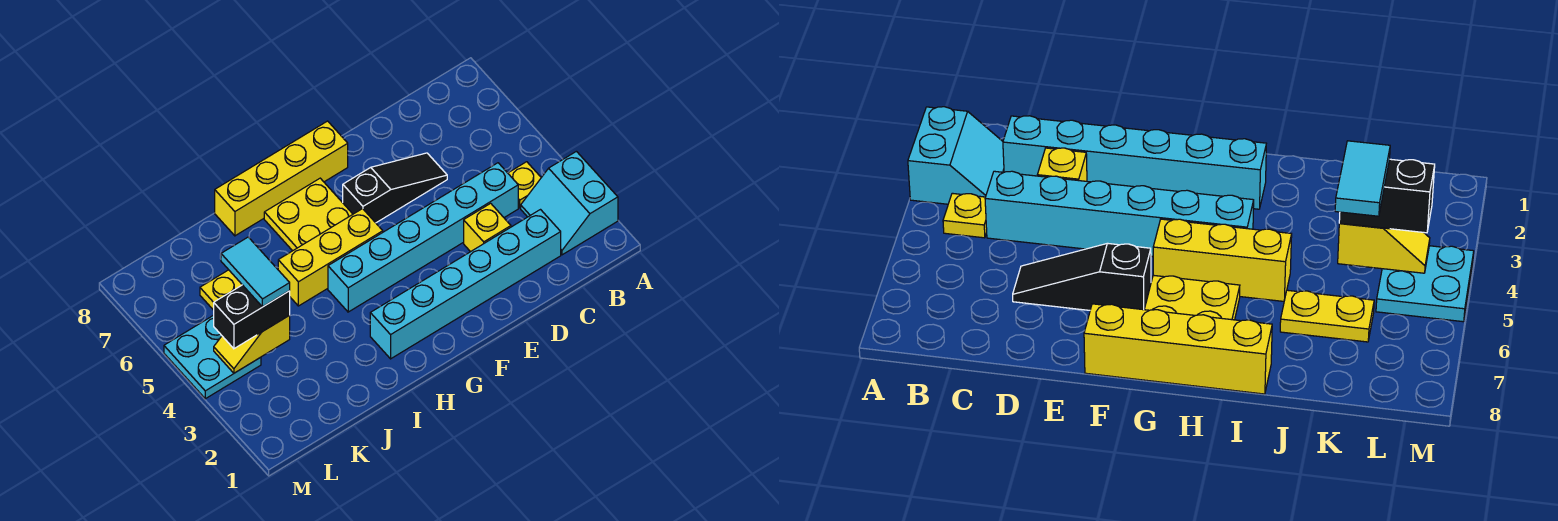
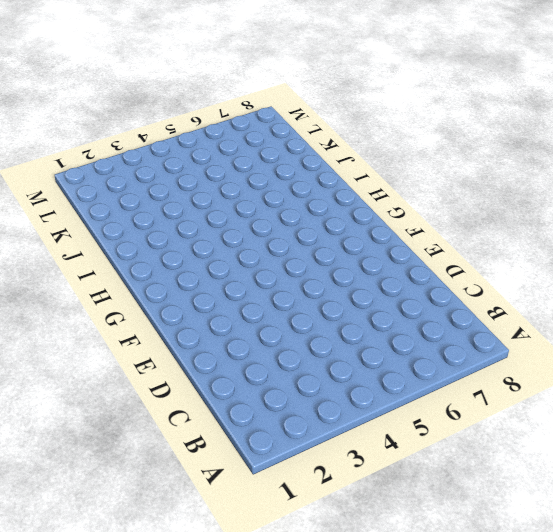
none -> cyan 2x2 slope [521,151,618,255]
none -> yellow 1x1 plate [508,162,541,208]
none -> cyan 1x6 brick [370,210,561,359]

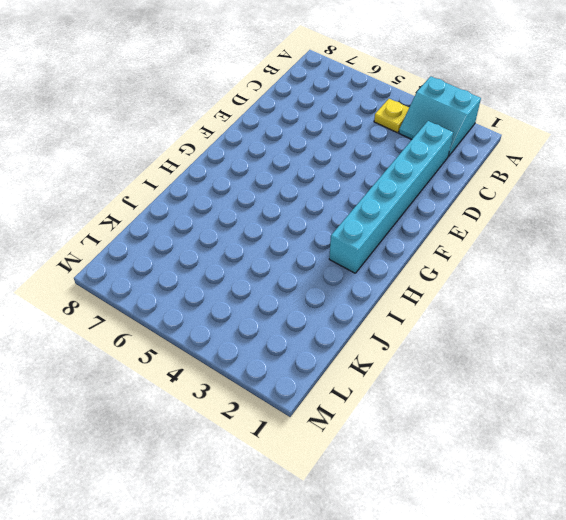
none -> cyan 1x6 brick [328,163,518,312]
none -> yellow 1x1 brick [464,203,511,252]
none -> black 1x3 slope [343,153,447,223]

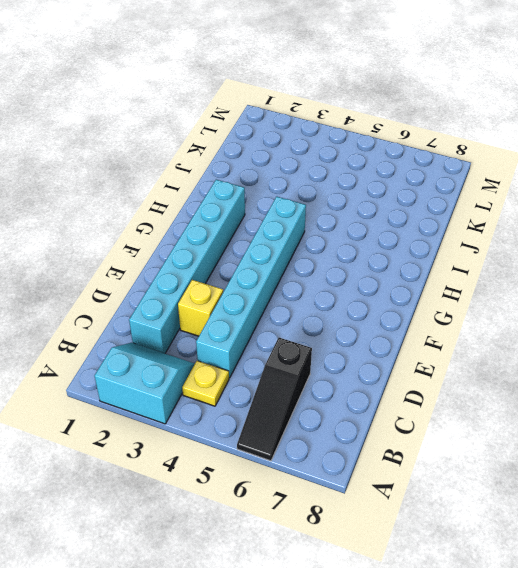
black 1x3 slope [237,338,312,461] -> black 1x3 slope moved to [343,153,447,223]
none -> yellow 1x4 brick [215,121,348,236]
none -> yellow 1x3 brick [278,209,383,306]
none -> yellow 2x2 plate [264,178,353,251]

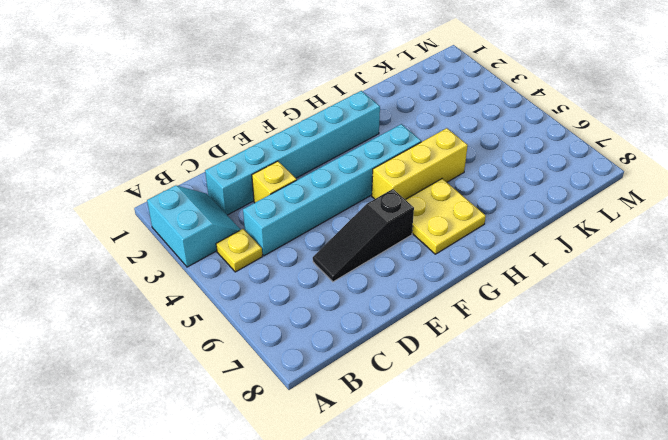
none -> yellow 1x4 brick [215,121,348,236]
none -> yellow 1x2 plate [200,270,242,310]
none -> cyan 2x2 plate [164,315,261,399]

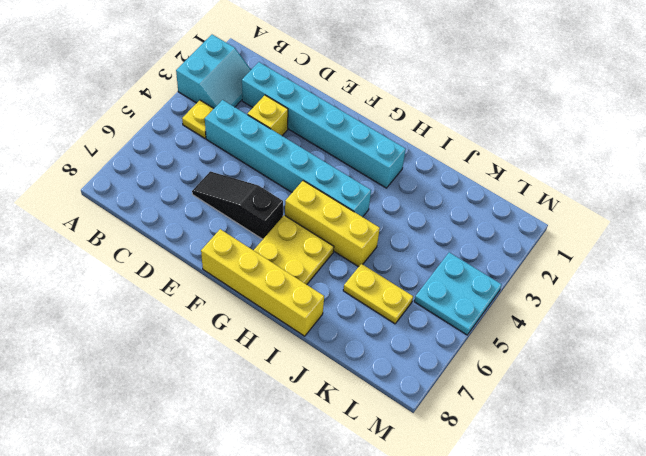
none -> yellow 1x2 slope [214,315,290,373]
none -> black 1x2 brick [214,285,290,349]
none -> cyan 1x2 tile [221,237,290,307]

